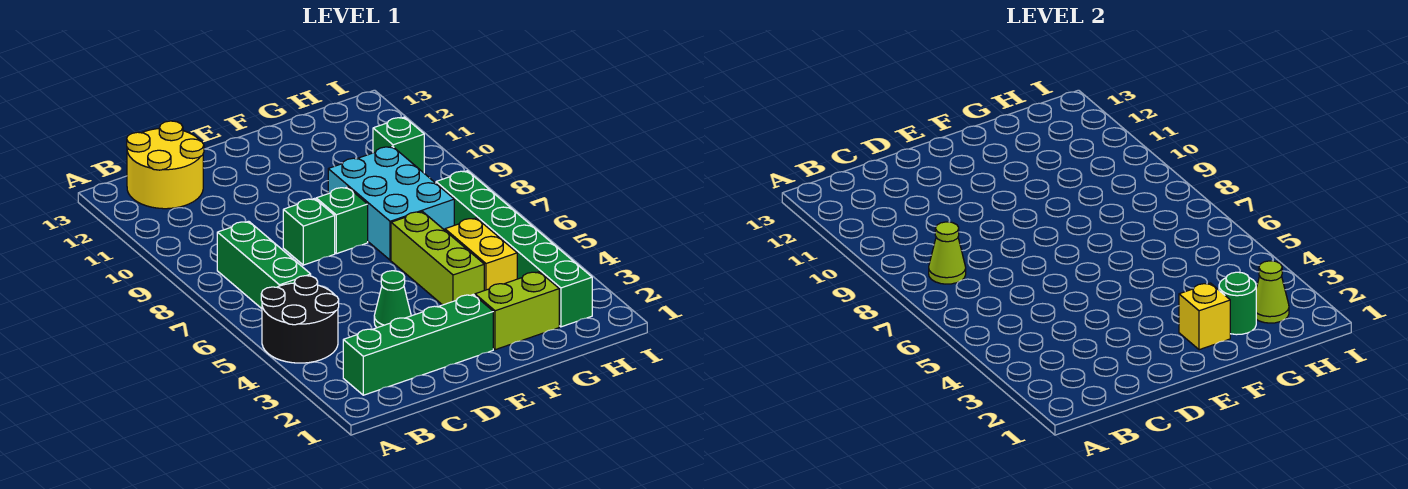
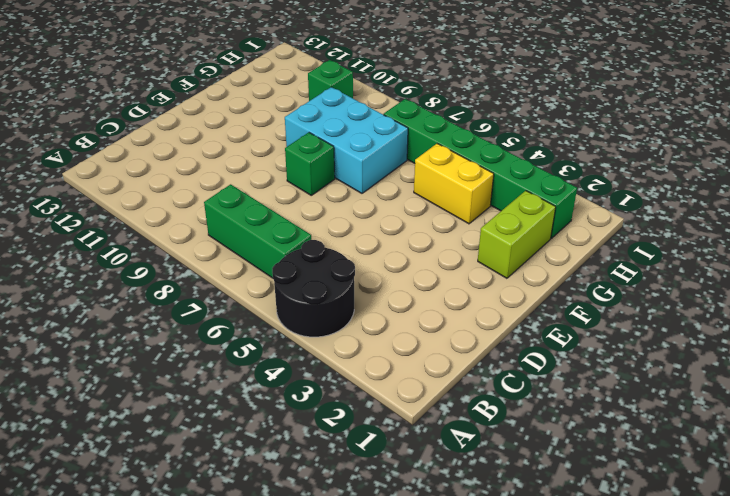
none -> green 1x4 brick [343,294,493,395]
none -> yellow 2x2 round brick [127,121,204,209]
none -> green 1x1 cone [374,271,411,328]

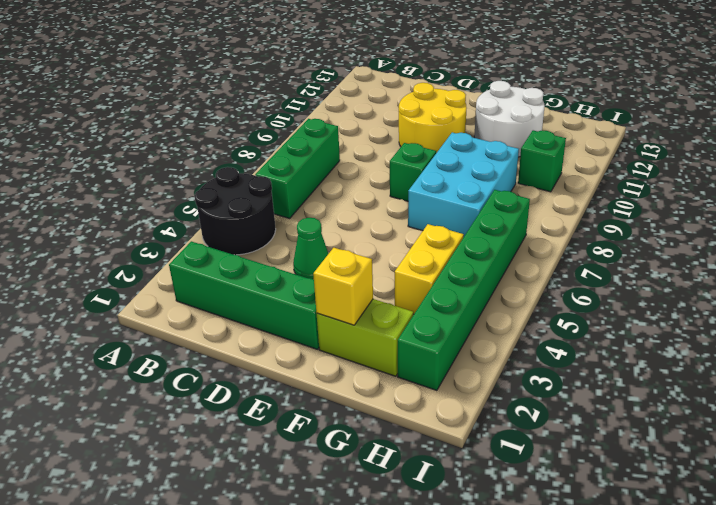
yellow 2x2 round brick [399,83,467,153] -> yellow 2x2 round brick moved to [127,121,204,209]
white 2x2 round brick [474,81,545,157] -> none
none -> green 1x1 brick [283,199,335,265]
none -> lime 1x3 brick [391,212,484,305]
none -> lime 1x1 cone [929,222,966,284]

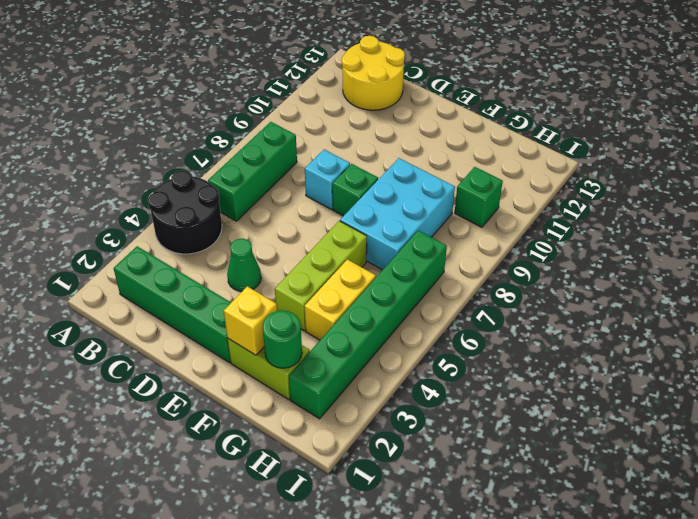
cyan 1x1 brick [305,150,350,209] -> green 1x1 brick [283,199,335,265]
none -> lime 1x1 cone [929,222,966,284]
none -> lime 1x1 cone [1256,261,1289,323]

